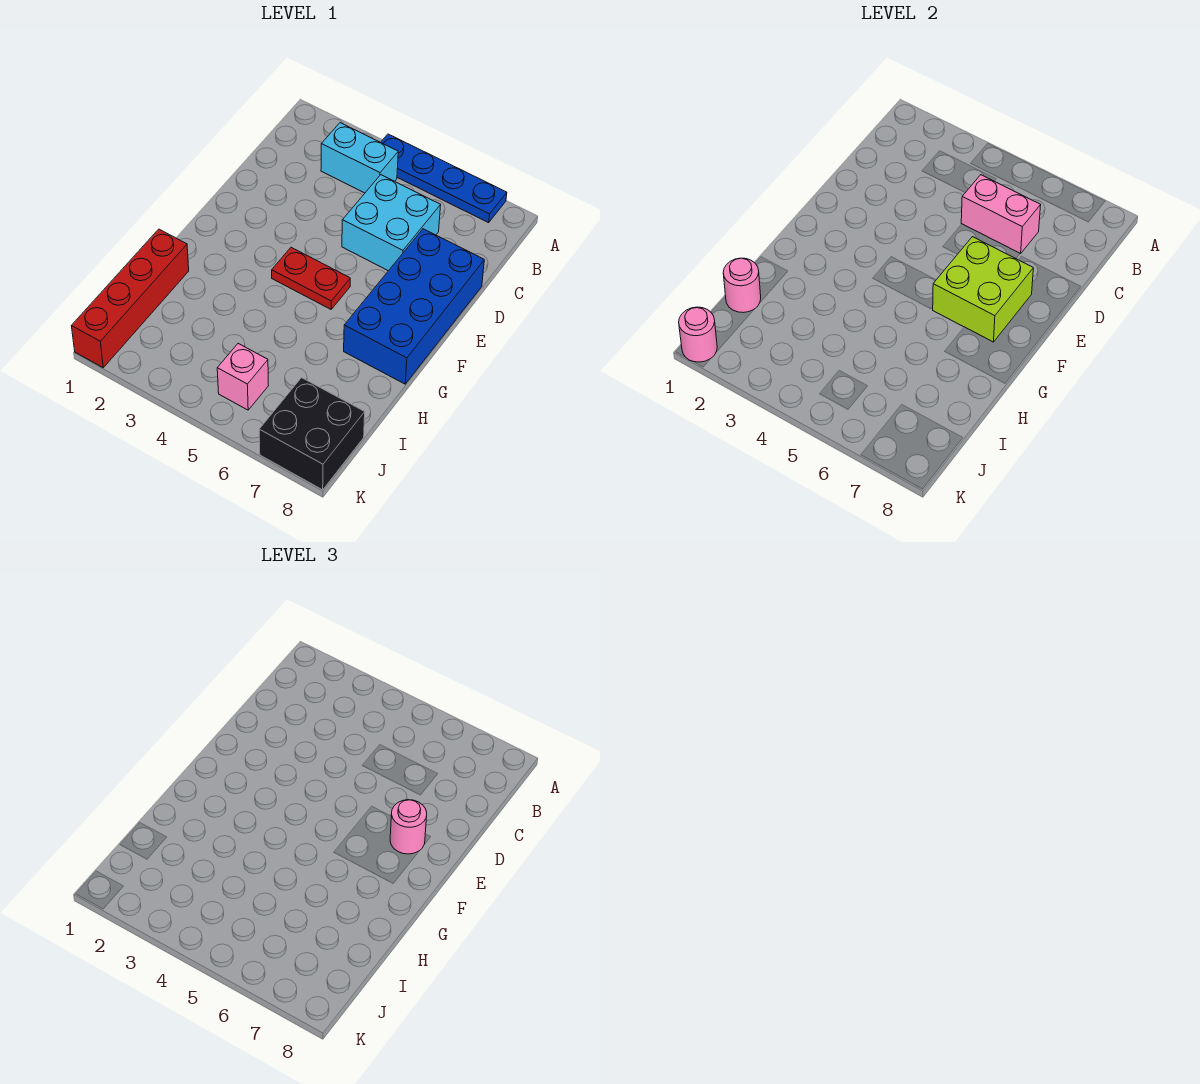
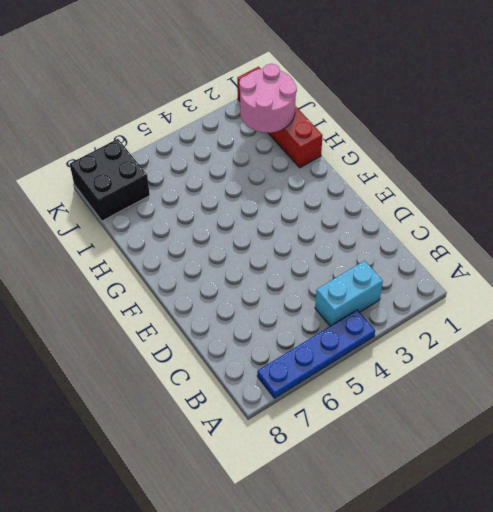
pink 2x2 round brick [239,64,297,133] -> pink 1x1 round brick [723,258,761,313]
none -> cyan 2x2 brick [342,175,441,271]
none -> blue 2x4 brick [344,229,484,384]
none -> red 1x2 plate [272,247,350,309]

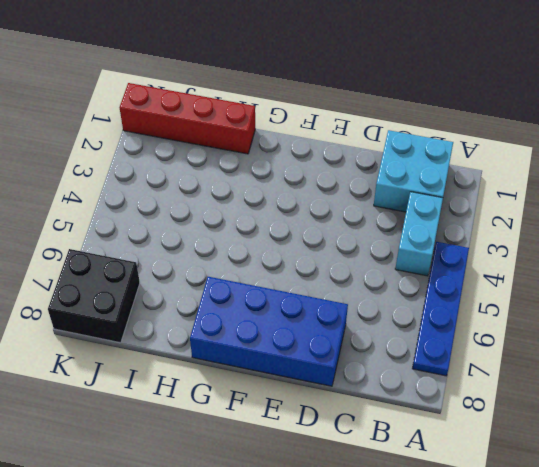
cyan 2x2 brick [374,130,453,212] -> cyan 2x2 brick moved to [342,175,441,271]
none -> red 1x2 plate [272,247,350,309]
none -> pink 1x1 brick [217,344,268,410]
none -> pink 1x2 brick [961,175,1041,254]

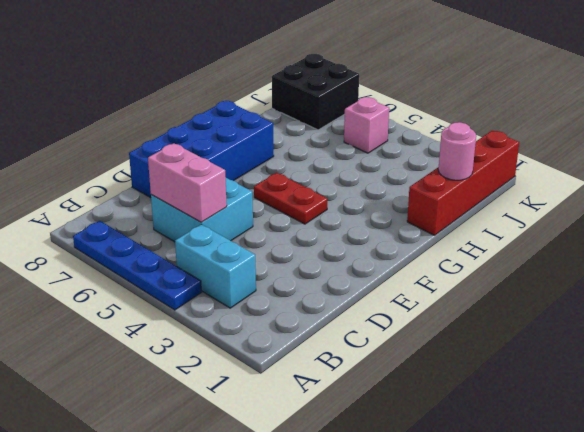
none -> lime 2x2 brick [933,237,1033,342]
none -> pink 1x1 round brick [679,307,717,362]
none -> pink 1x1 round brick [390,800,427,854]

